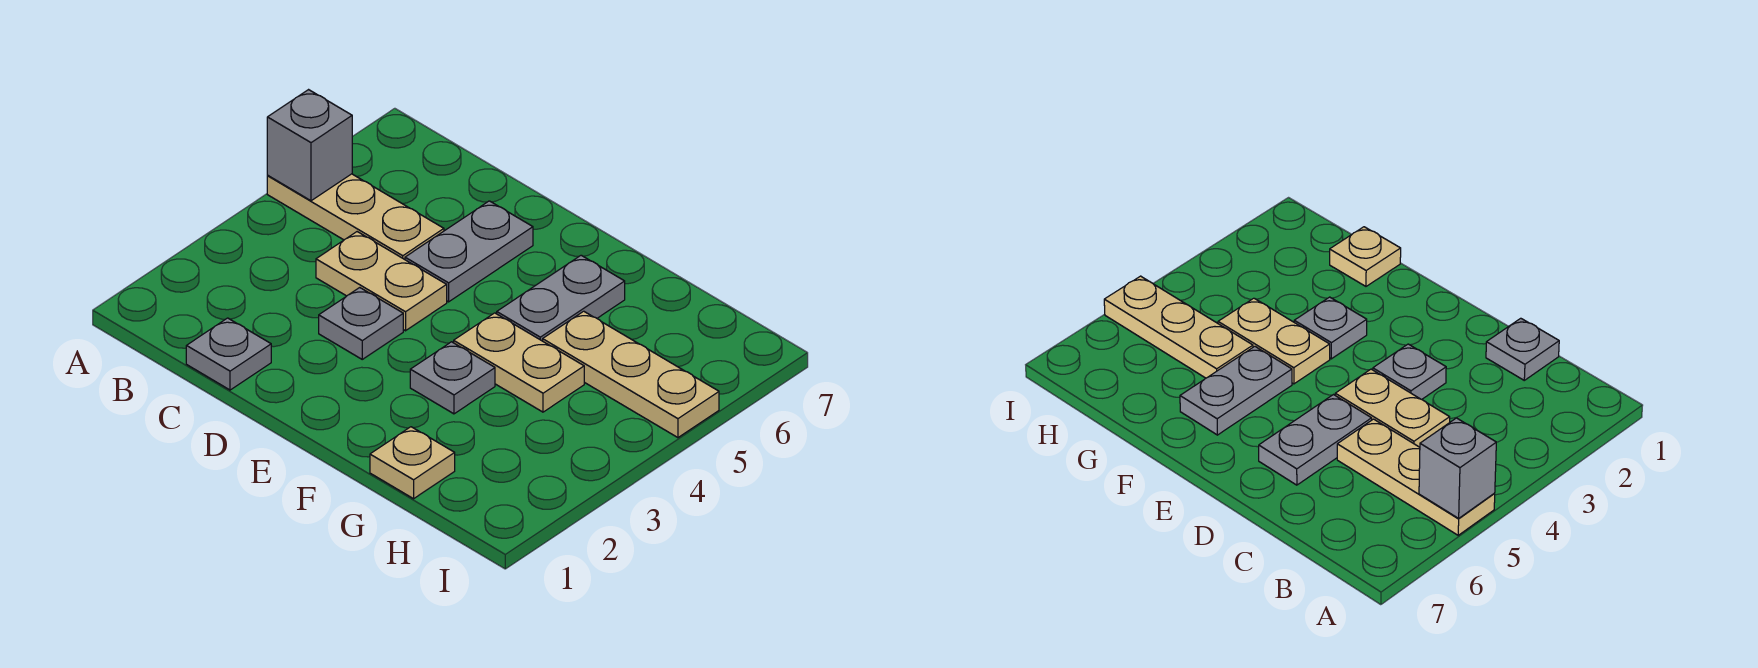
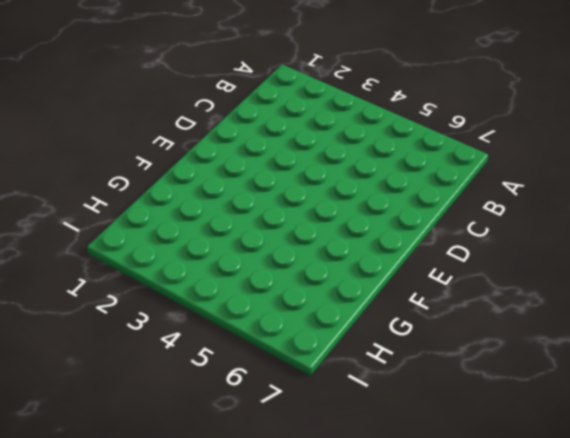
none -> tan 1x3 plate [267,174,444,259]
none -> grey 1x1 plate [186,318,271,390]

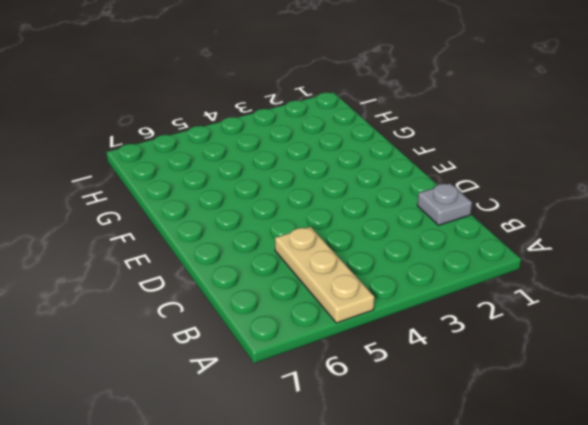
none -> tan 1x2 plate [316,232,447,331]
none -> grey 1x1 plate [319,288,403,359]

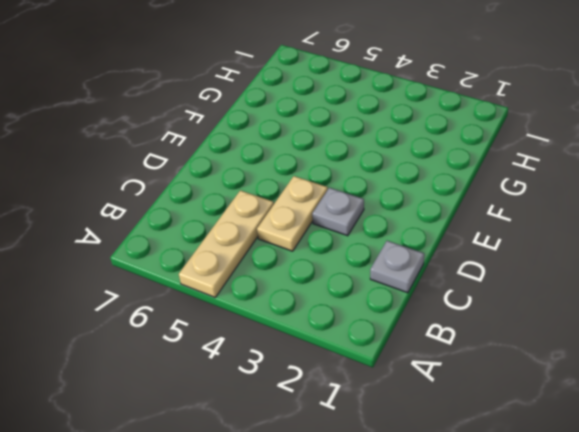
none -> grey 1x2 plate [405,201,533,302]
none -> grey 1x1 plate [410,342,495,414]

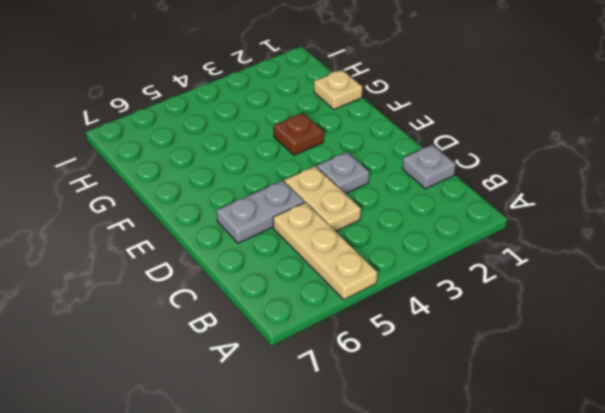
brown 1x1 plate [274,113,324,155] -> grey 1x1 plate [410,342,495,414]
none -> tan 1x2 plate [454,313,584,412]
none -> grey 1x2 plate [497,255,625,341]

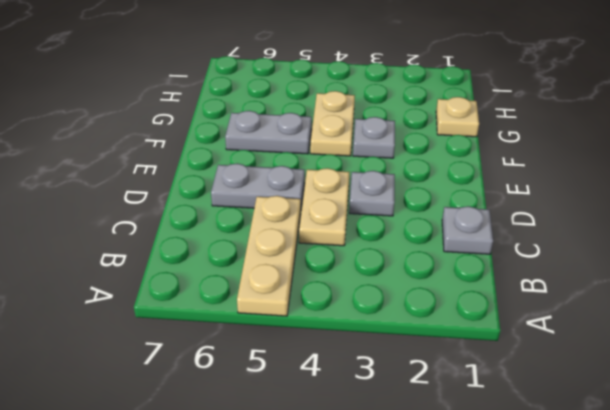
none -> tan 1x3 plate [543,311,719,438]
none -> grey 1x1 brick [267,90,352,201]

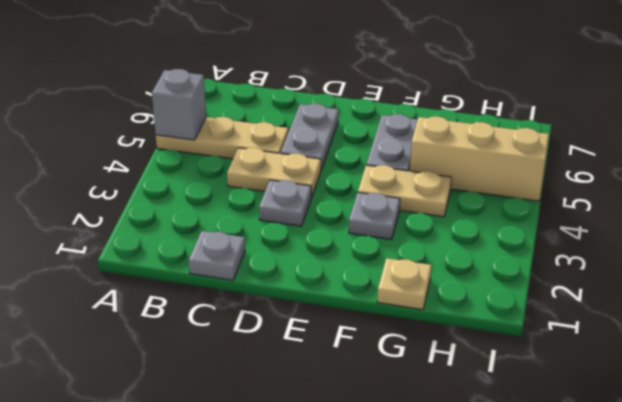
tan 1x3 brick [410,117,549,201] -> tan 1x3 plate [543,311,719,438]

